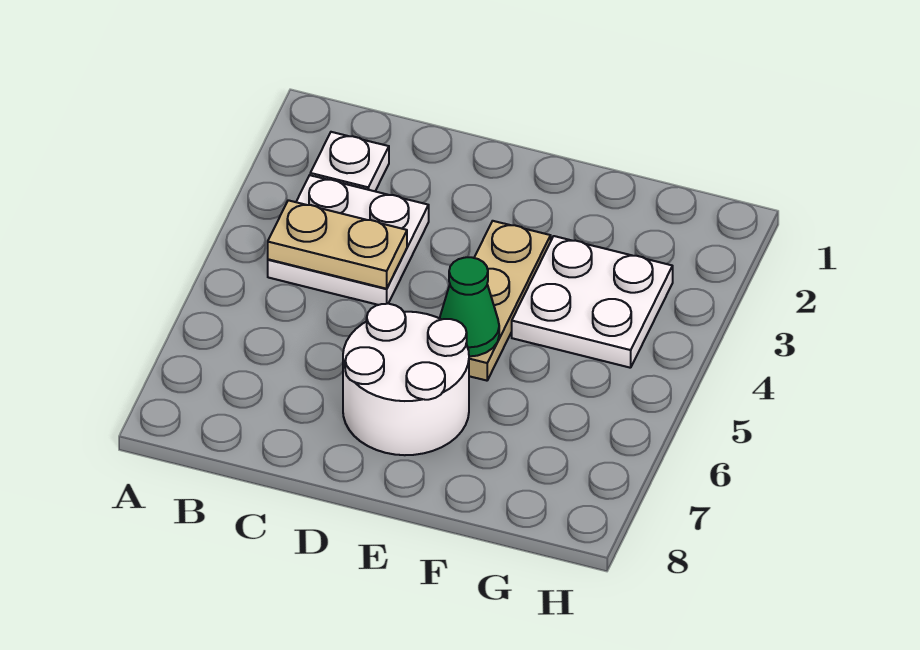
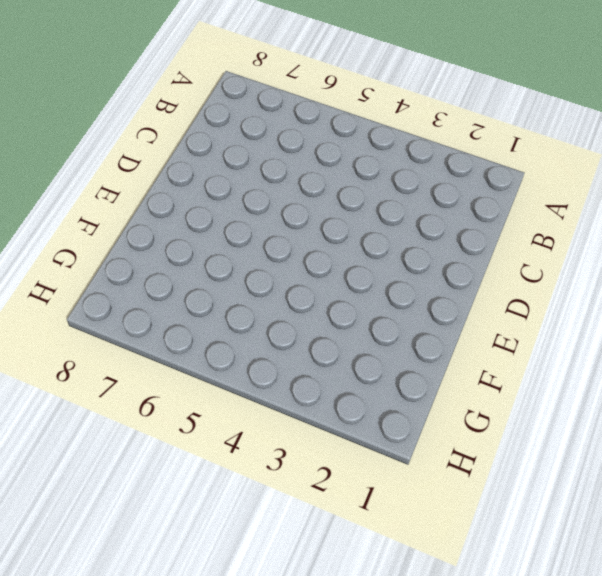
none -> white 1x1 plate [310,132,389,191]
none -> white 2x2 plate [268,175,429,305]

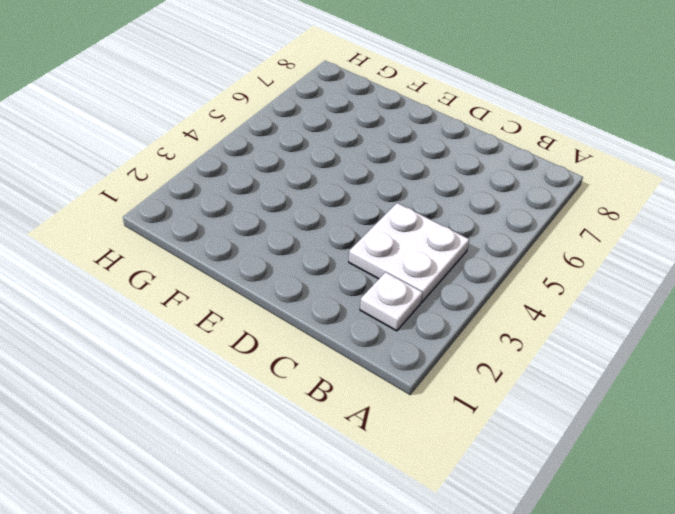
none -> white 2x2 round brick [343,304,469,455]
none -> tan 1x3 plate [469,221,551,381]

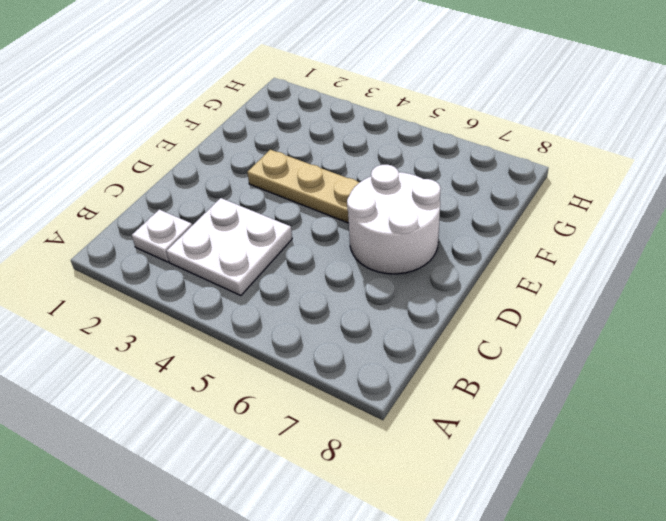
none -> white 2x2 plate [512,236,673,368]
none -> tan 1x2 plate [268,200,407,289]

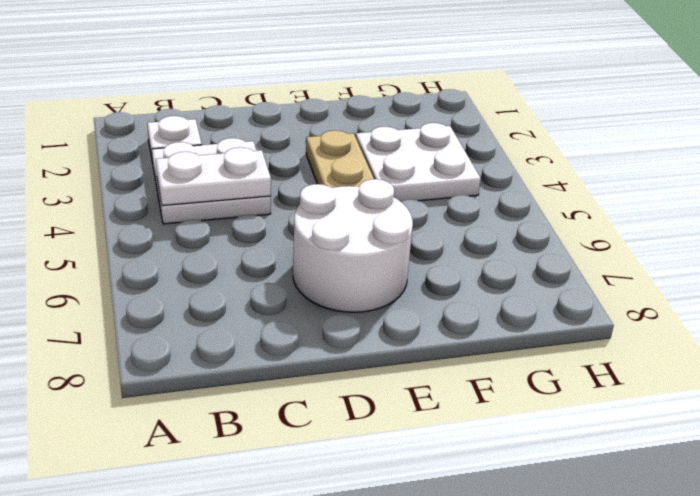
white 1x2 plate [156,147,271,206] -> tan 1x2 plate [268,200,407,289]
none -> green 1x1 cone [440,257,499,356]

